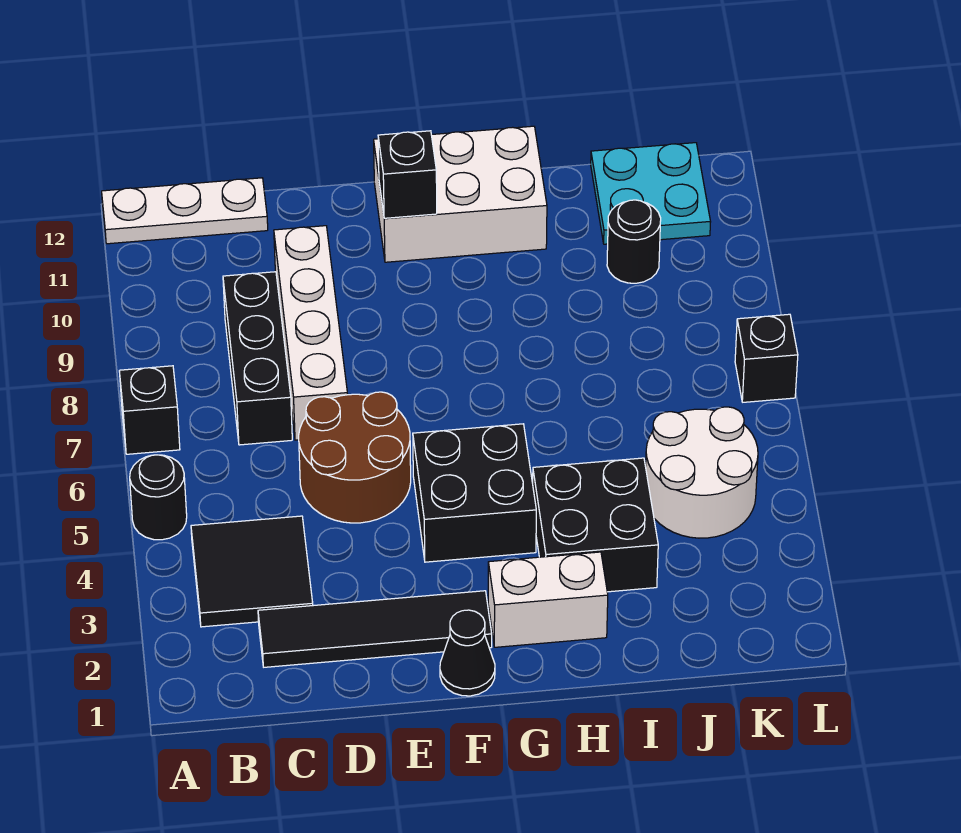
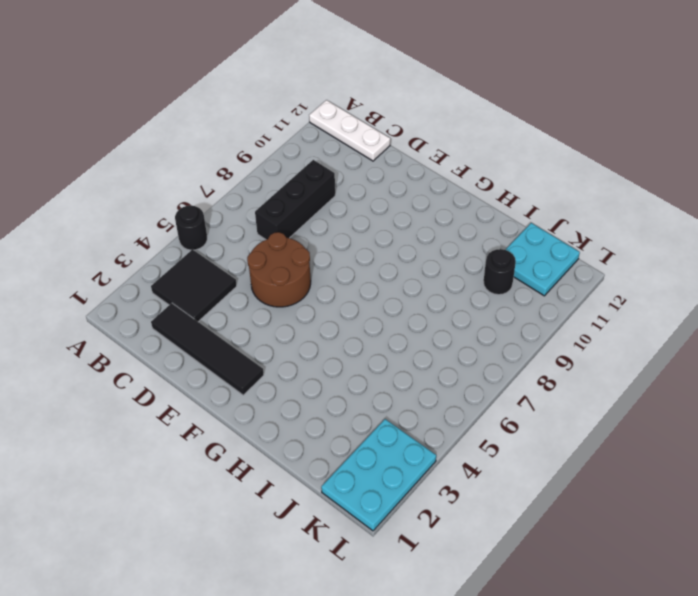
cyan 2x3 plate [321,419,436,531] -> none
none -> black 1x1 brick [119,366,180,454]
none -> white 1x4 brick [274,226,348,440]
none -> black 1x1 cone [440,610,495,696]

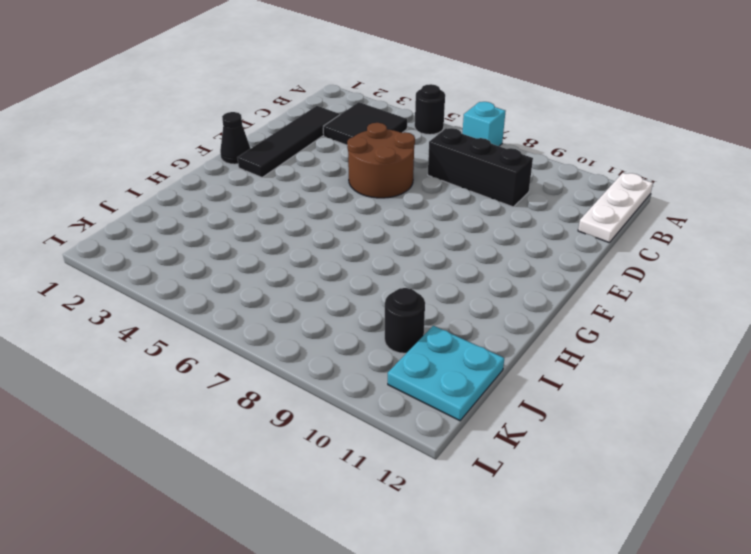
cyan 1x1 brick [462,102,506,146] -> black 1x1 brick [119,366,180,454]
none -> white 1x4 brick [274,226,348,440]
none -> black 2x2 brick [413,424,536,562]
none -> white 2x3 brick [374,126,547,262]

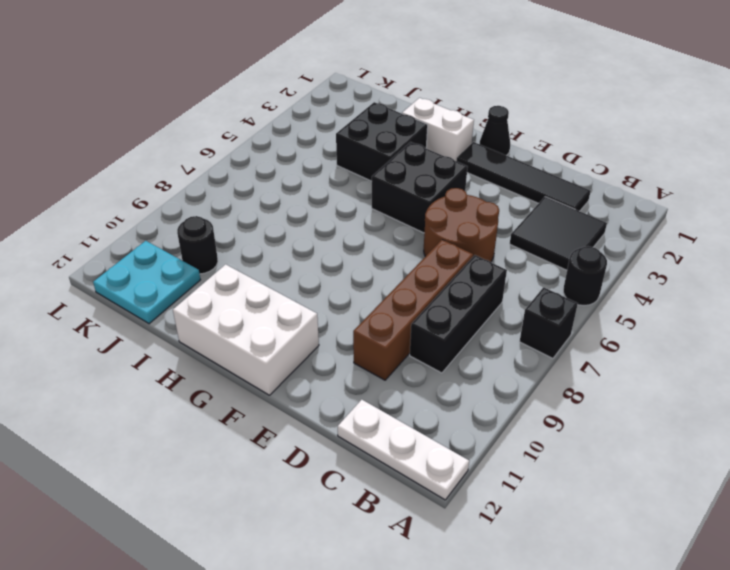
brown 1x4 brick [353,240,473,380] -> white 1x4 brick [274,226,348,440]
none -> white 2x2 round brick [646,407,758,538]
none -> black 1x1 brick [735,314,798,402]
none -> black 1x1 brick [378,131,437,218]

